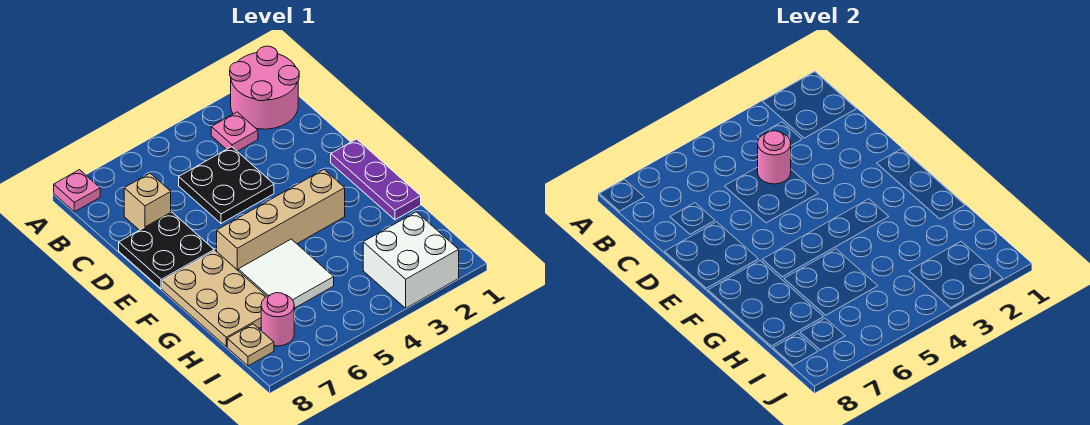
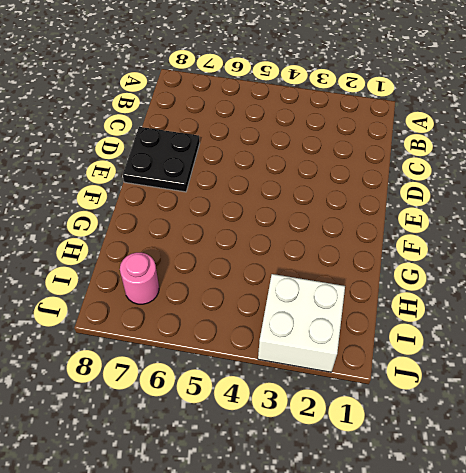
none -> pink 2x2 round brick [230,46,299,129]
none -> pink 1x1 plate [54,170,100,212]
none -> pink 1x1 plate [211,112,258,151]

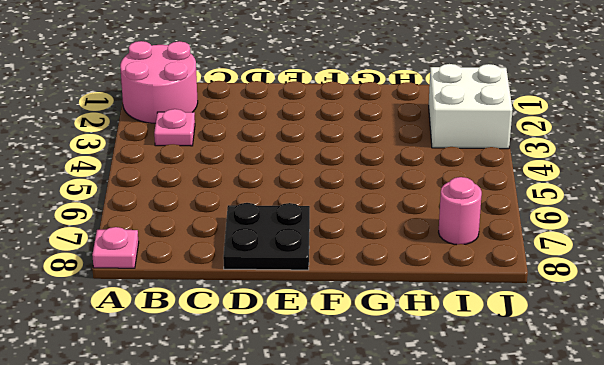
none -> black 2x2 plate [179,147,274,223]
none -> tan 1x1 brick [124,173,171,230]
none -> purple 1x3 plate [331,139,421,220]

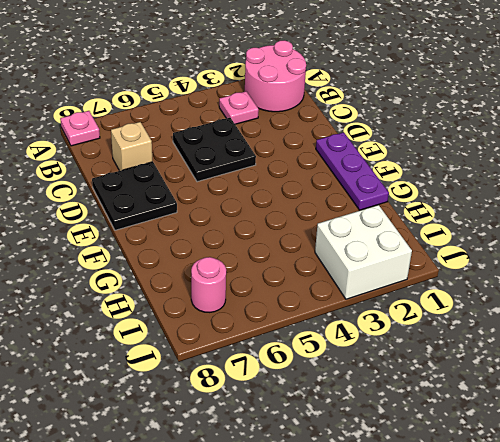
none -> tan 1x4 brick [217,170,345,270]
none -> tan 2x3 plate [162,251,267,347]
none -> white 2x2 tile [238,239,334,308]

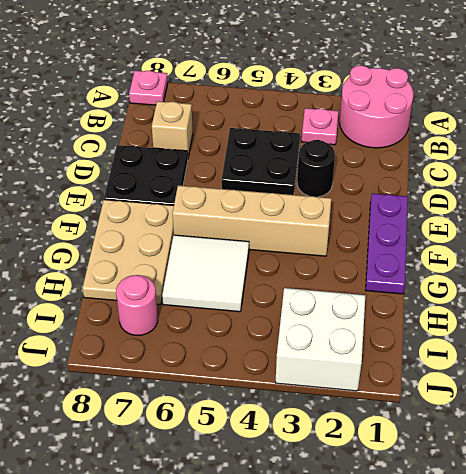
black 1x1 round brick [297,140,335,197] -> none
none -> tan 1x1 plate [227,324,274,366]
none -> pink 1x1 round brick [758,131,791,184]

